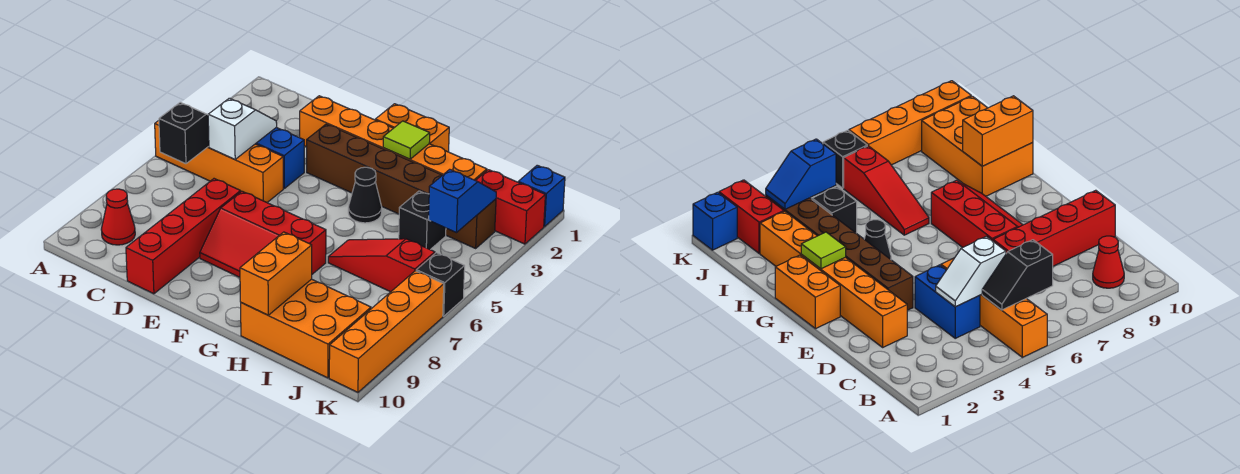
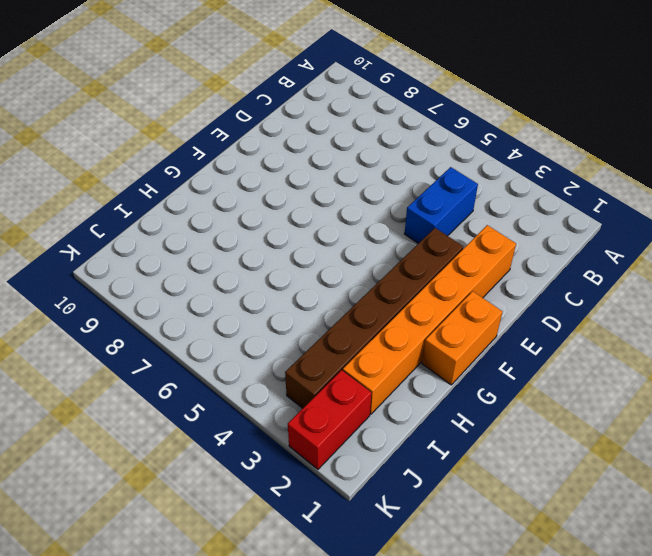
none -> orange 1x4 brick [155,121,283,202]
none -> red 1x1 cone [101,189,135,245]
none -> red 1x4 brick [126,179,241,294]

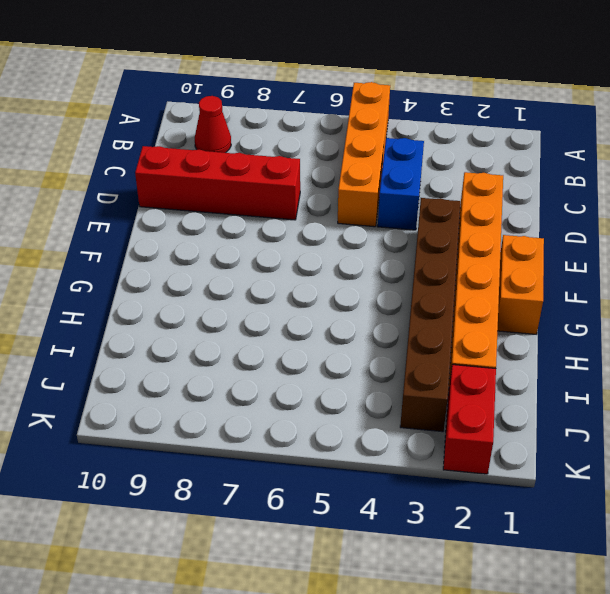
none -> red 2x3 slope [200,191,326,277]
none -> black 1x1 cone [348,167,382,223]
none -> red 1x3 slope [328,239,435,292]

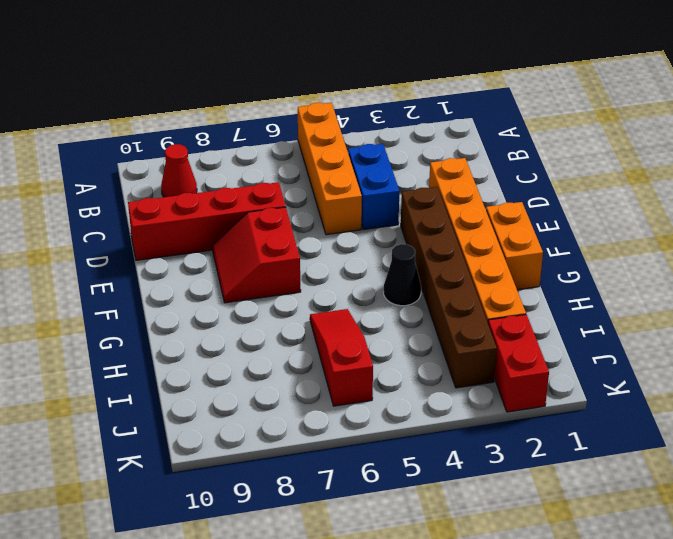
red 2x2 slope [212,207,301,303] -> red 2x3 slope [200,191,326,277]
none -> orange 2x3 brick [241,279,371,378]
none -> black 1x1 brick [399,191,446,250]
none -> blue 1x1 brick [518,165,565,227]

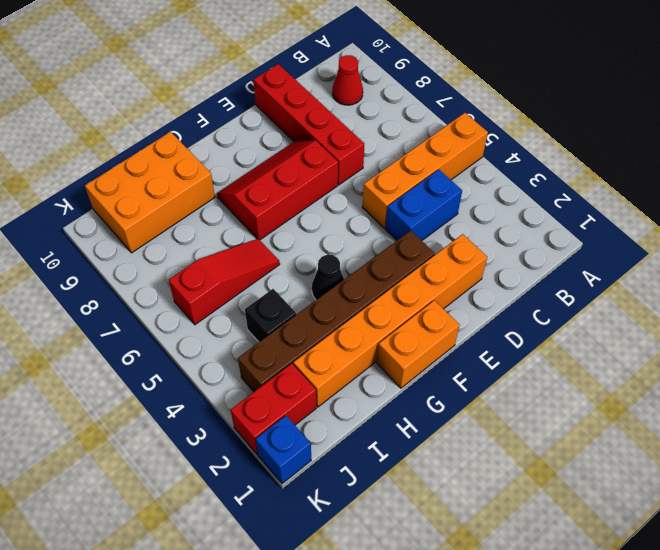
none -> black 1x1 brick [416,253,465,316]
none -> orange 1x4 brick [329,271,444,392]
none -> black 1x2 slope [159,102,209,164]

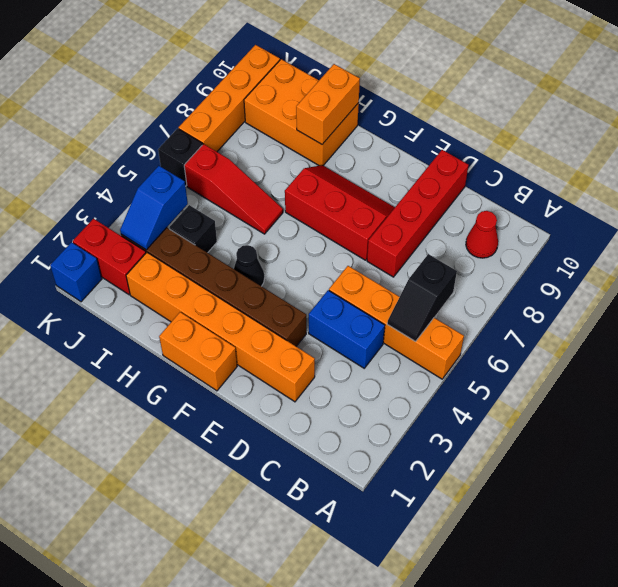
none -> white 1x2 slope [208,98,277,159]
none -> lime 1x1 tile [383,121,430,159]

